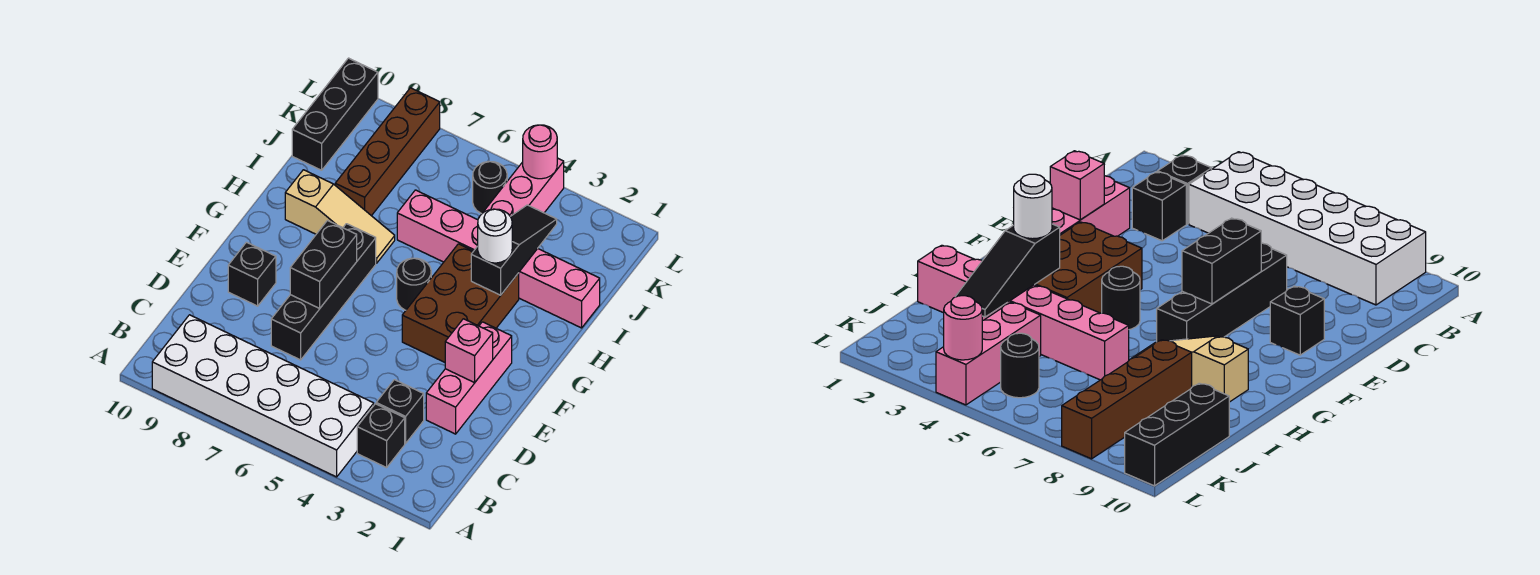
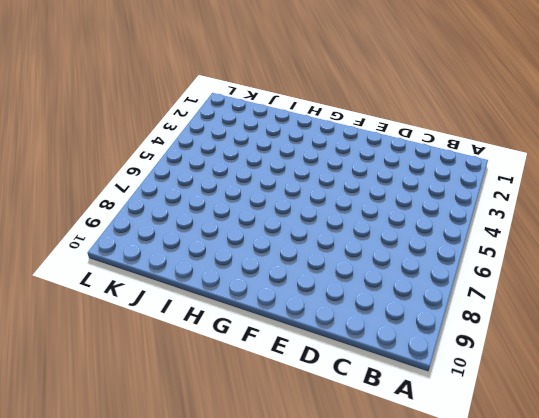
none -> white 2x6 brick [152,315,374,477]
none -> black 1x1 brick [357,404,405,468]
none -> black 1x1 brick [376,380,424,443]

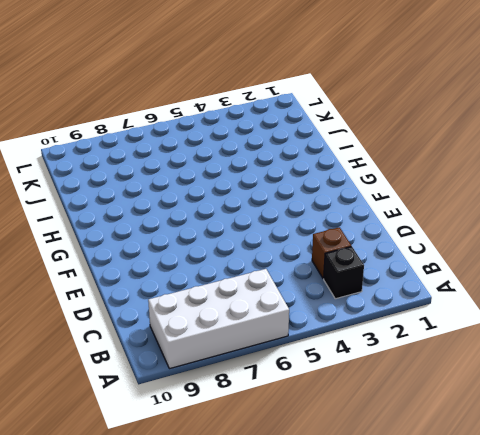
white 2x4 brick [148,269,289,369] -> white 2x6 brick [152,315,374,477]
brown 1x1 brick [312,227,351,279] -> black 1x1 brick [376,380,424,443]
none -> pink 1x3 brick [426,322,512,434]
none -> black 1x4 brick [271,224,376,360]
none -> black 1x1 brick [228,242,276,306]

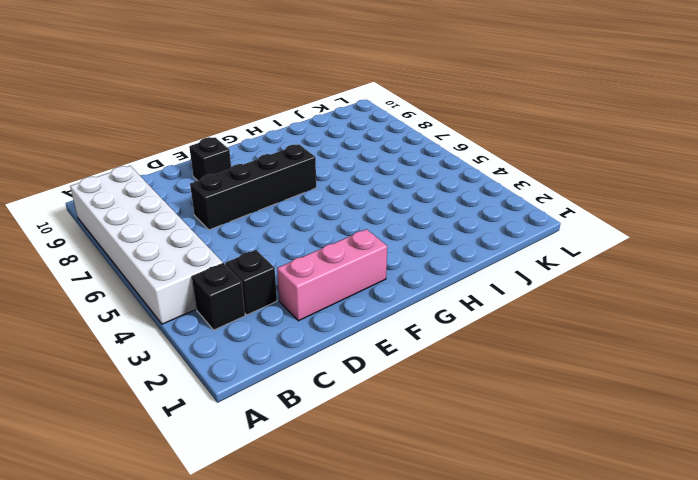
none -> brown 2x3 brick [402,244,519,362]
none -> black 1x1 round brick [397,258,431,310]
none -> tan 1x3 slope [285,170,395,263]

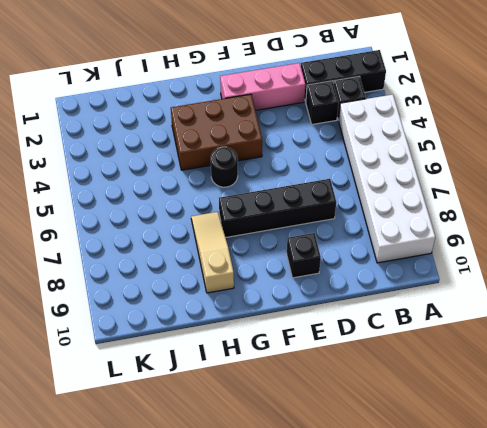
black 1x3 brick [301,50,386,102] -> black 1x3 brick moved to [292,58,378,170]
none -> pink 1x6 brick [397,190,600,328]
none -> brown 1x4 brick [335,88,440,216]
none -> pink 1x3 brick [483,158,564,216]

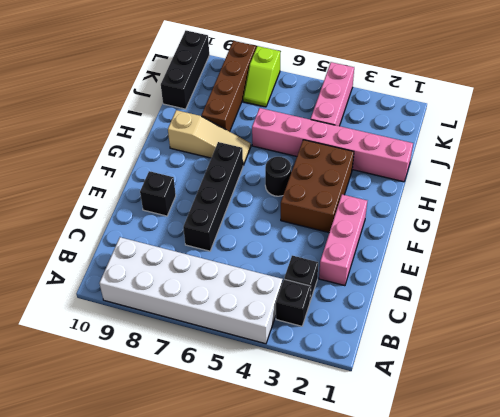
lime 1x2 slope [243,46,280,107] -> none
none -> black 1x1 round brick [473,161,507,214]
none -> pink 1x1 brick [445,319,493,383]
none -> black 1x2 brick [290,221,357,309]

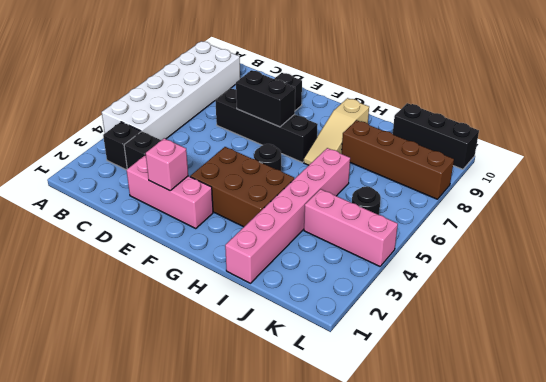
none -> black 1x3 slope [471,205,557,295]
none -> pink 1x1 round brick [523,125,557,179]
none -> white 1x1 round brick [478,209,512,263]

